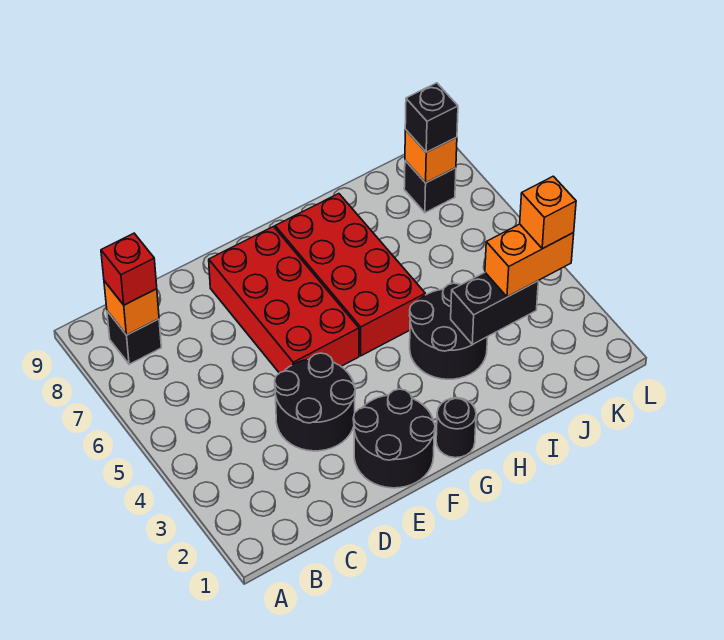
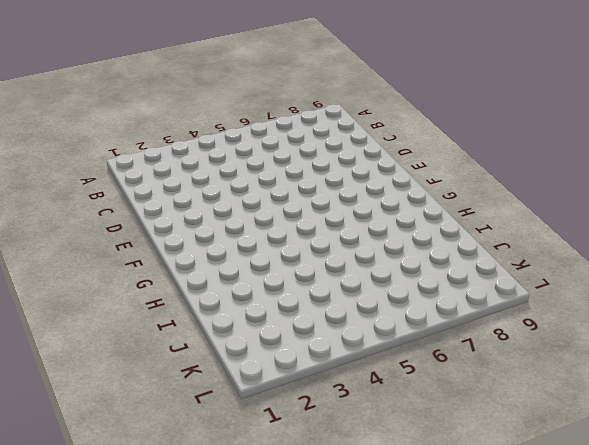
none -> black 1x1 brick [107,311,161,364]
none -> black 2x2 round brick [275,353,355,451]
none -> black 2x2 round brick [353,389,435,488]

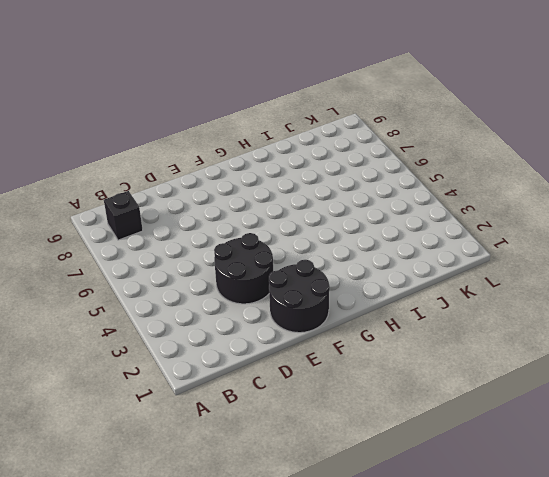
none -> red 2x4 brick [209,227,359,373]
none -> black 1x1 round brick [436,398,476,458]
none -> red 2x4 brick [275,194,425,356]

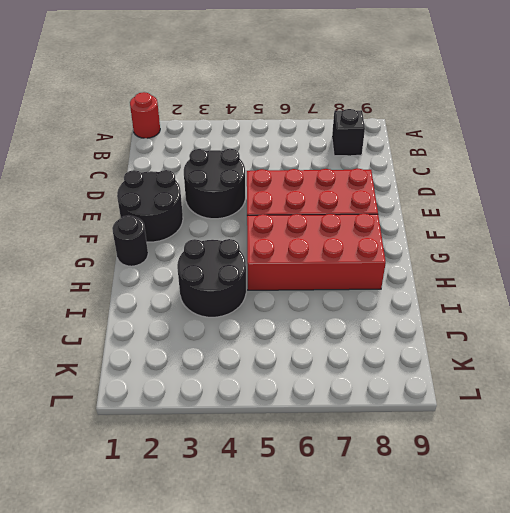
red 1x1 round brick [130,92,160,138] -> none
none -> black 1x1 brick [404,160,456,213]
none -> orange 1x1 brick [104,281,159,335]
none -> black 1x2 brick [451,273,538,345]

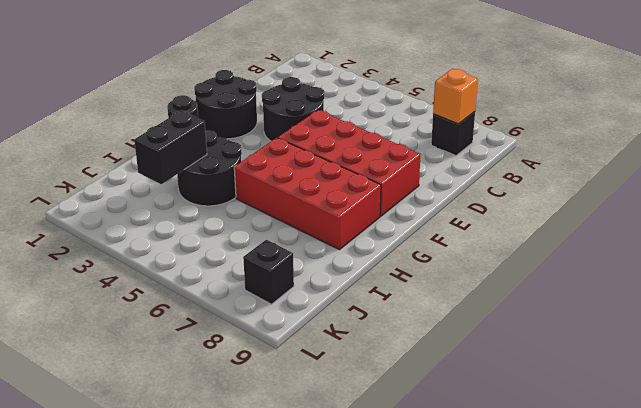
none -> orange 1x1 brick [405,130,457,183]
none -> red 1x1 brick [101,233,157,305]
none -> orange 1x2 brick [485,224,574,297]

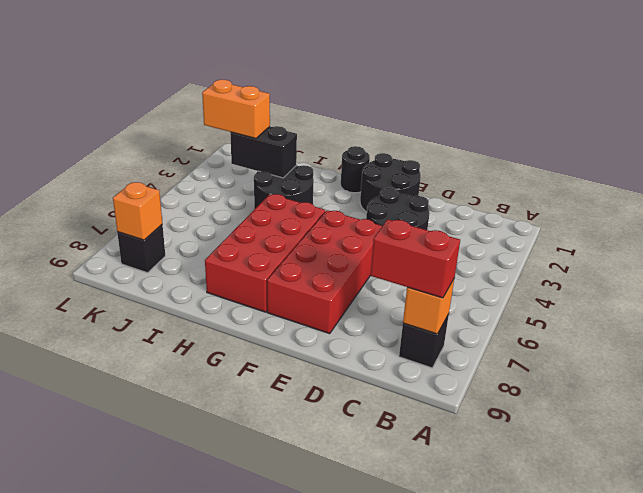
red 1x2 brick [370,219,460,298] -> red 1x1 brick [101,233,157,305]
none -> black 1x1 brick [405,83,458,152]
none -> orange 1x1 brick [520,176,576,249]

